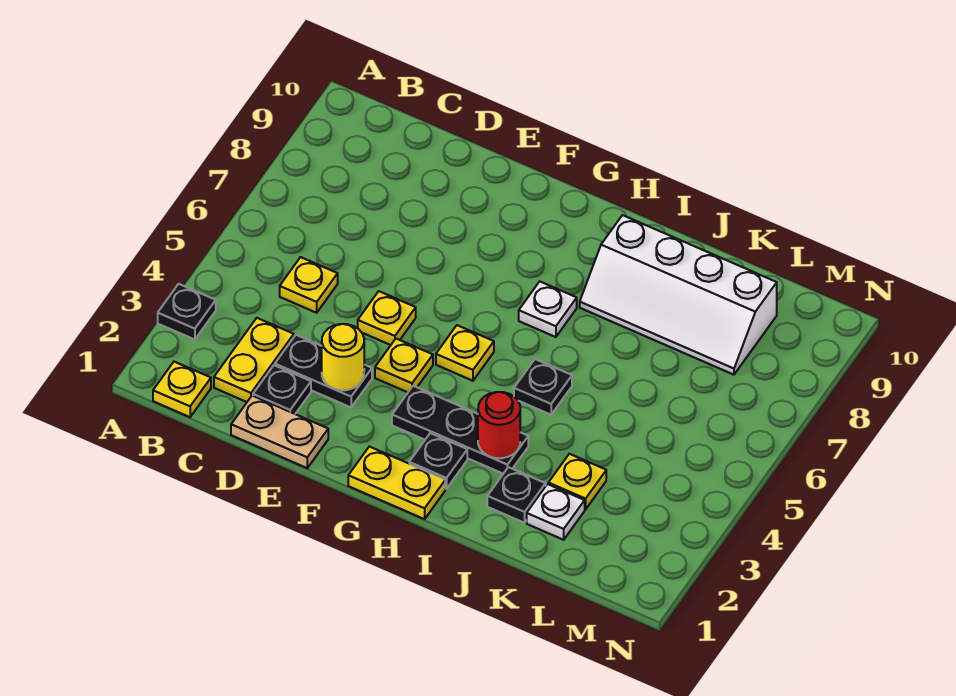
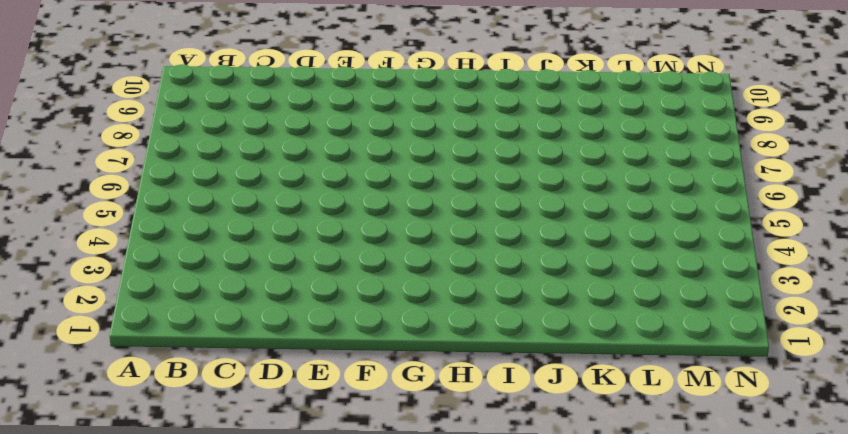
none -> black 1x1 plate [158,284,216,340]
none -> yellow 1x1 plate [153,362,211,417]
none -> yellow 1x2 plate [214,318,294,402]

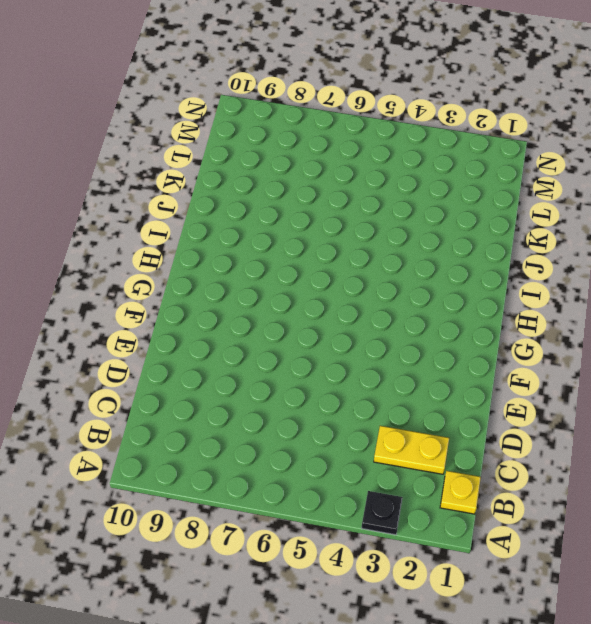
none -> yellow 1x1 plate [280,257,338,313]
none -> tan 1x2 plate [231,396,328,468]
none -> black 1x1 plate [253,365,311,414]

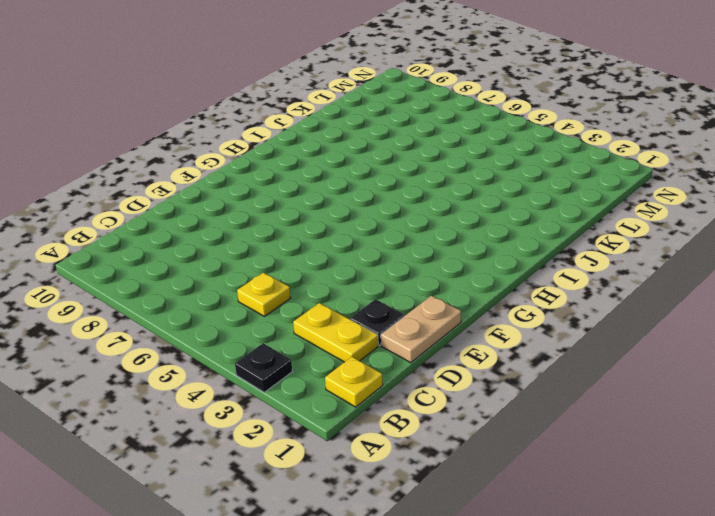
none -> black 1x2 plate [275,335,372,407]
none -> yellow 1x1 plate [358,291,416,345]
none -> yellow 1x1 plate [375,339,433,392]

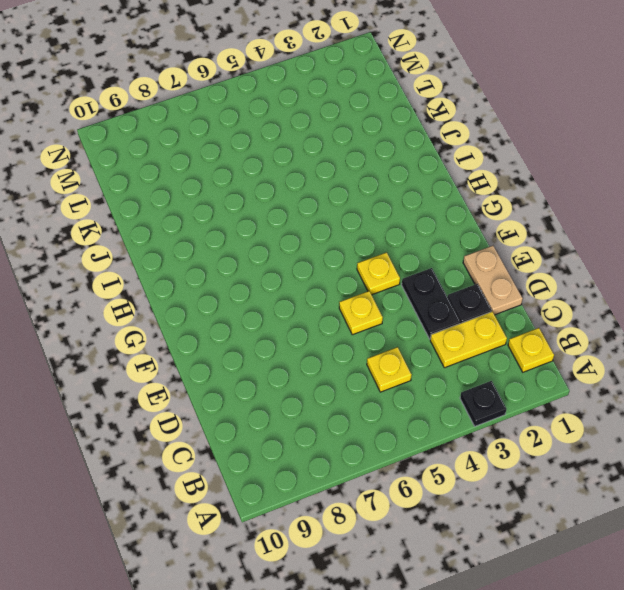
none -> yellow 1x2 plate [348,446,445,519]
none -> black 1x3 plate [392,386,528,474]
none -> yellow 1x1 plate [436,325,494,381]

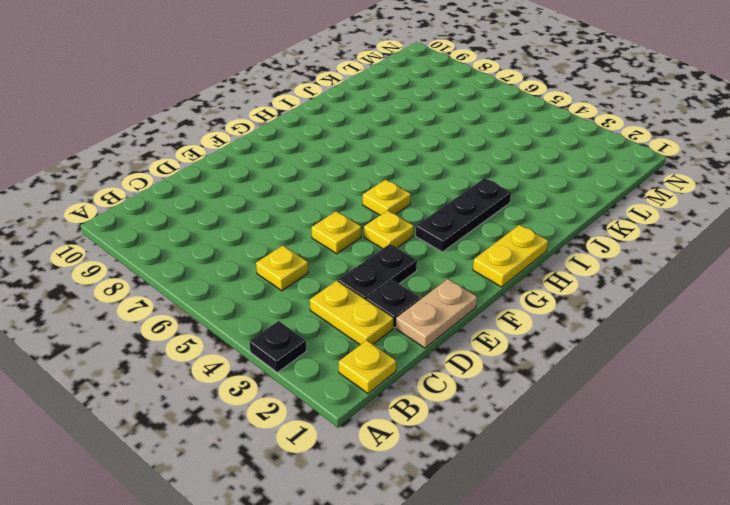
none -> black 1x1 plate [409,433,467,489]
none -> white 1x1 plate [519,281,577,337]
none -> black 1x1 plate [514,359,572,415]

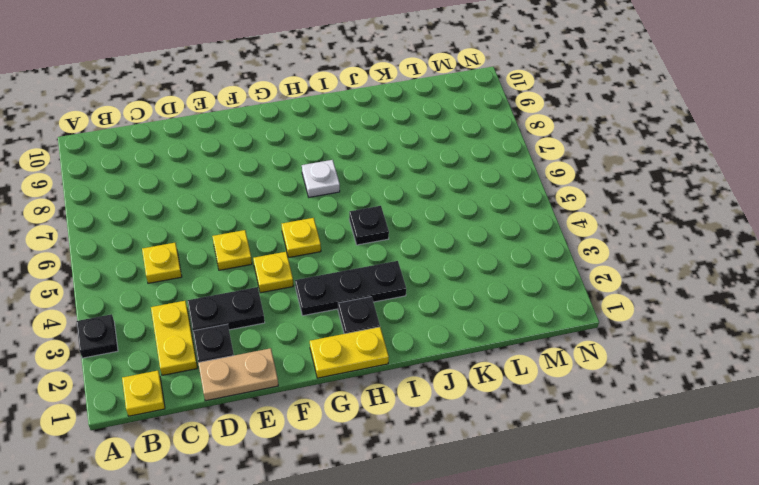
none -> white 2x4 slope [580,215,777,375]
none -> black 1x1 plate [487,467,546,523]
none -> white 1x1 plate [527,484,585,540]

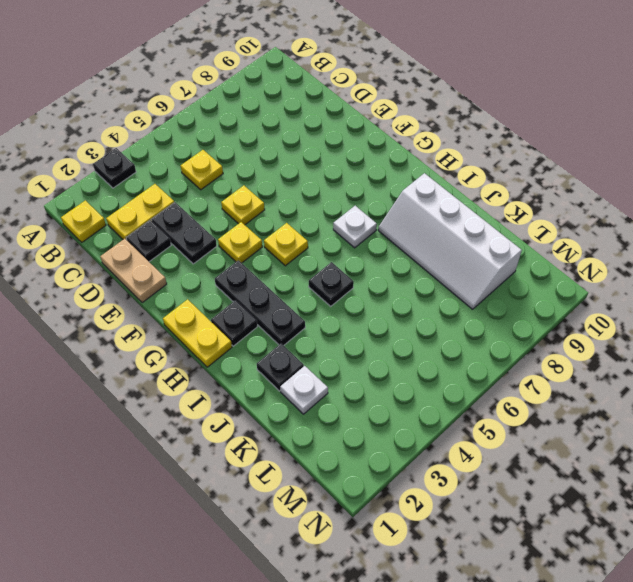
none -> yellow 1x1 plate [548,454,606,509]
none -> yellow 1x1 round brick [322,324,364,390]
none -> red 1x1 round brick [478,392,520,458]

